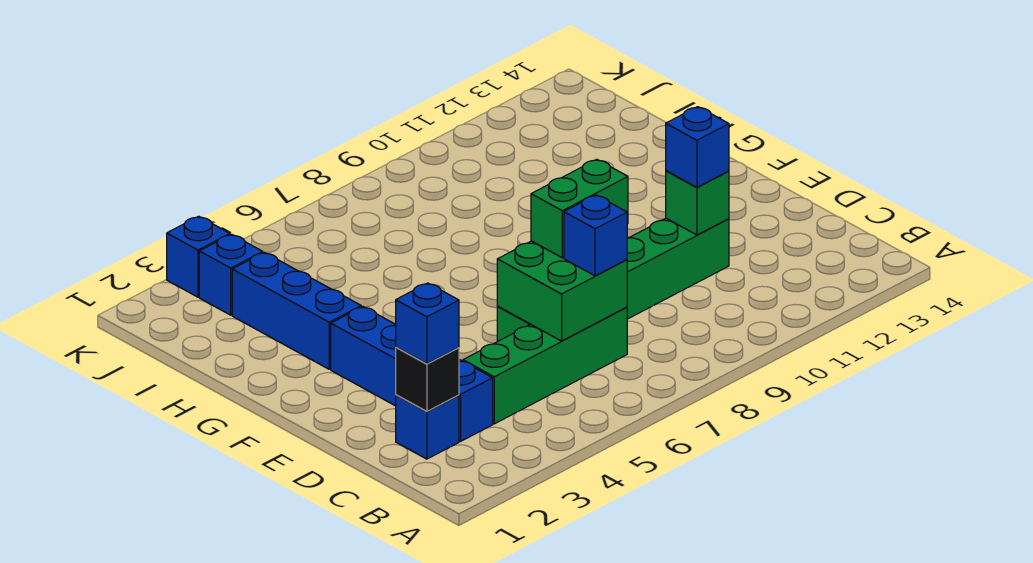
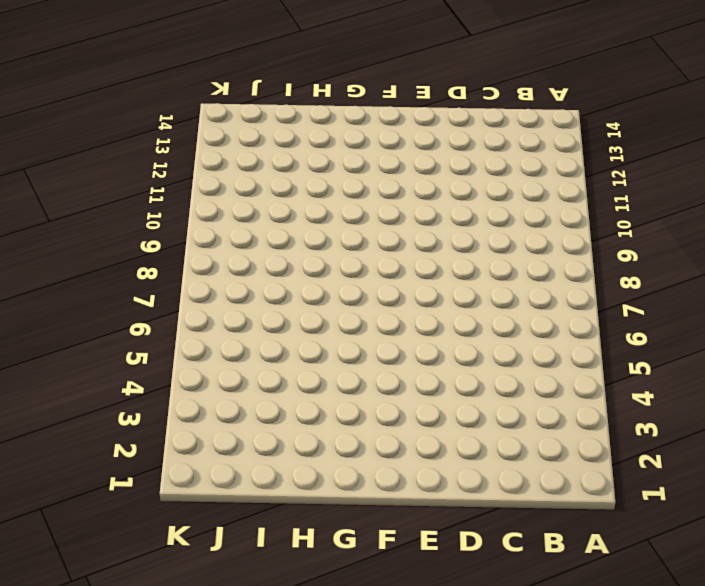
none -> blue 1x1 brick [396,395,459,459]
none -> blue 1x4 brick [331,307,493,441]
none -> green 1x4 brick [463,307,627,424]

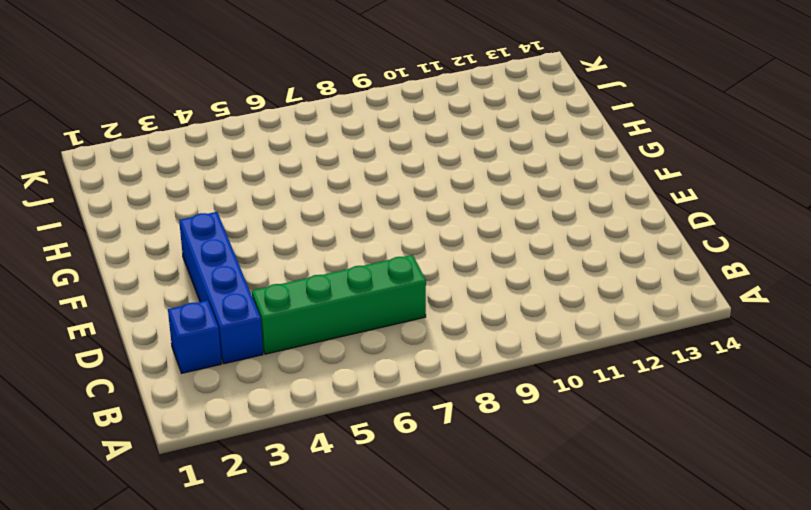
none -> green 1x6 brick [497,218,729,342]
none -> blue 1x3 brick [232,252,361,369]
none -> blue 1x1 brick [199,234,263,315]

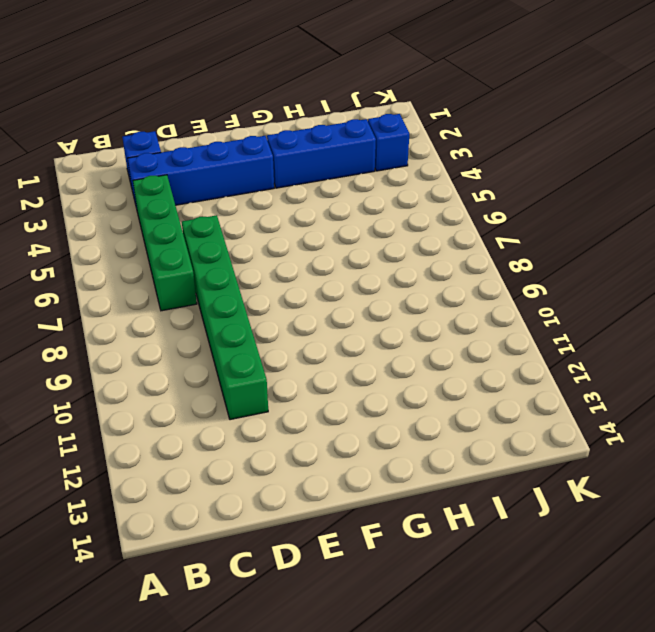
none -> blue 1x1 brick [167,216,230,297]
none -> black 1x1 brick [396,347,459,411]
none -> green 2x2 brick [497,241,627,341]

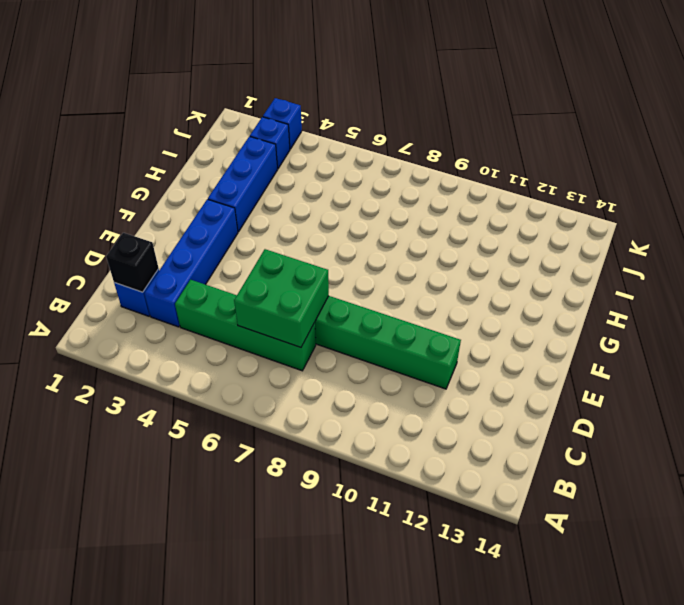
none -> green 1x1 brick [666,171,729,235]
none -> blue 1x1 brick [396,283,459,364]
none -> blue 1x1 brick [564,195,627,276]

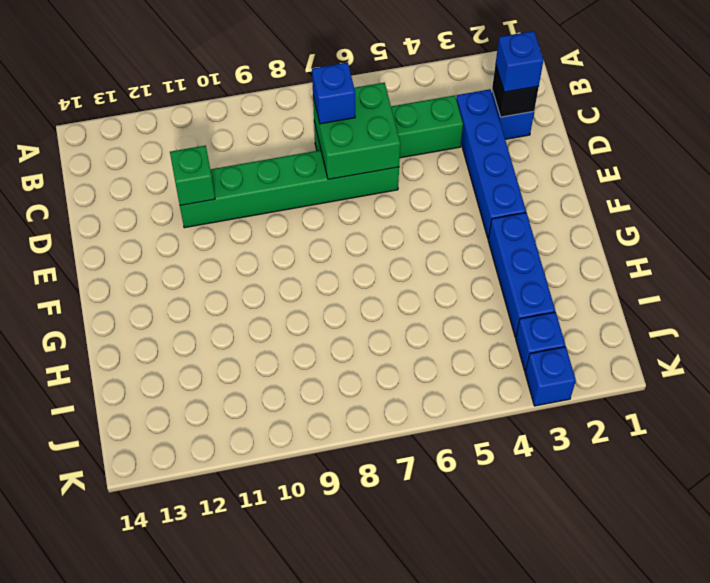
none -> green 1x2 brick [531,159,628,258]
none -> blue 1x1 brick [666,107,729,187]

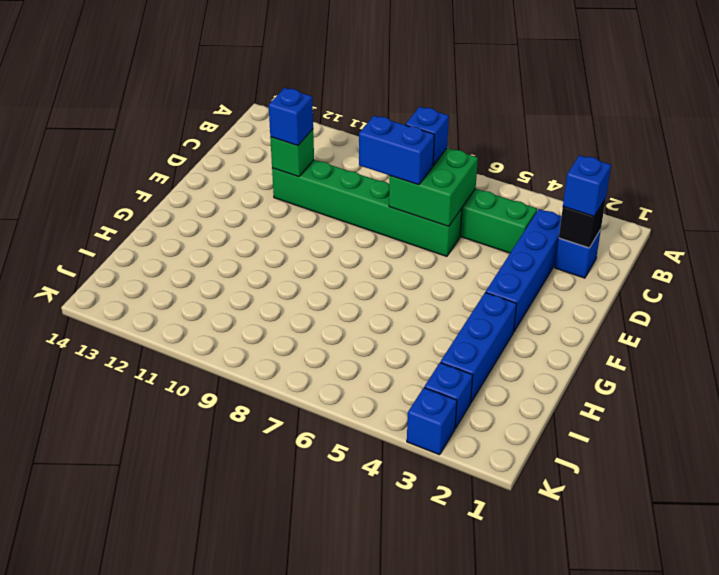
blue 1x2 brick [359,116,434,185] -> green 1x2 brick [531,159,628,258]

